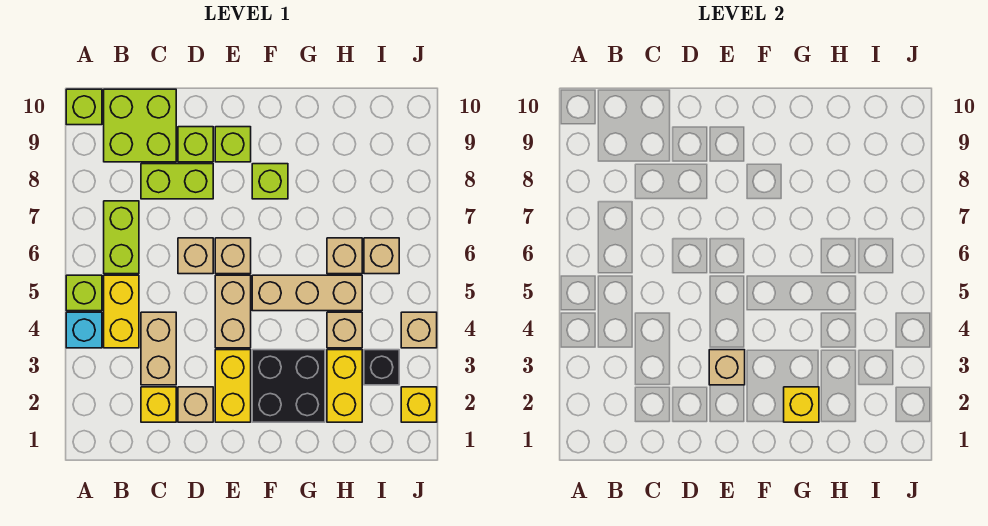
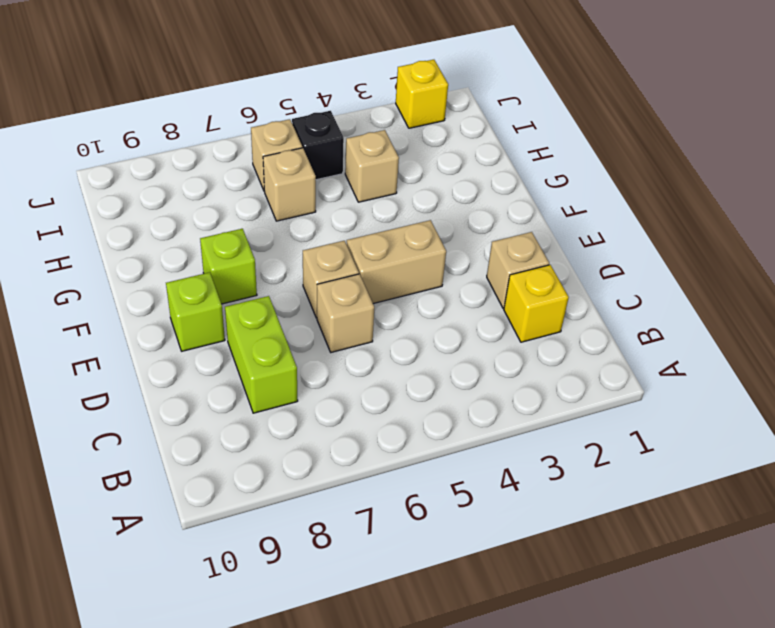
black 1x1 brick [292,111,344,180] -> black 1x1 brick moved to [364,350,399,385]
none -> cyan 1x1 brick [66,312,102,348]
none -> lime 1x1 brick [66,275,102,311]
none -> lime 1x1 brick [66,89,102,125]

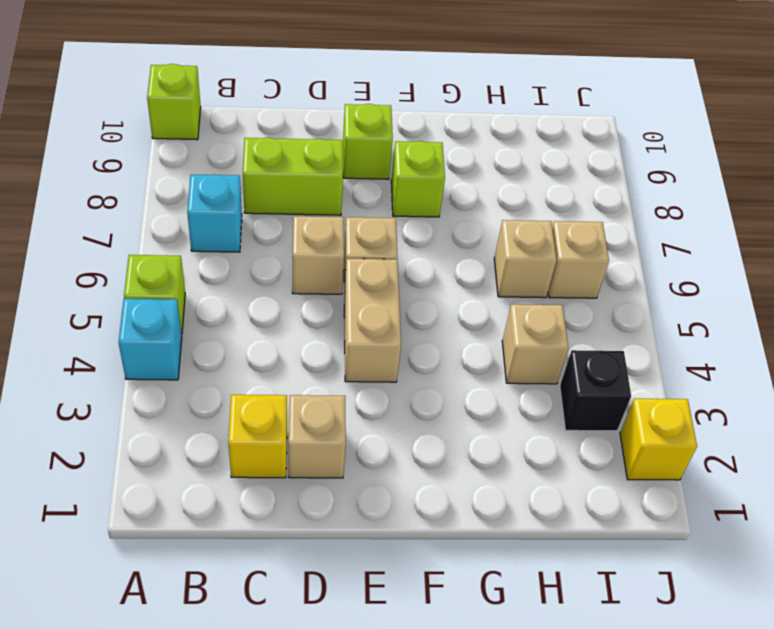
cyan 1x1 brick [187,175,242,252] -> lime 1x2 brick [104,201,139,274]
none -> yellow 1x2 brick [104,275,139,348]
none -> lime 2x2 brick [104,89,176,162]
none -> tan 1x2 brick [141,312,176,385]

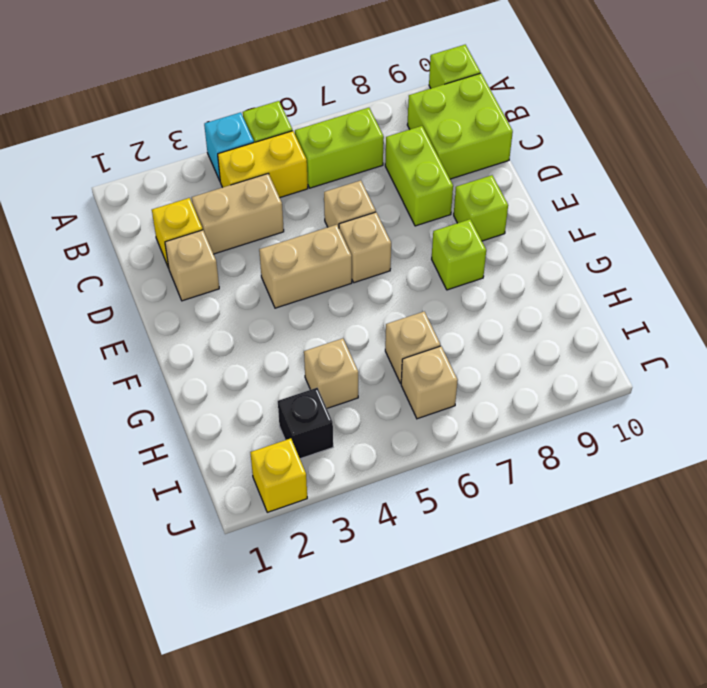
none -> lime 1x1 brick [178,127,213,162]
none -> yellow 1x2 brick [215,350,251,422]
none -> black 2x2 brick [252,350,325,422]

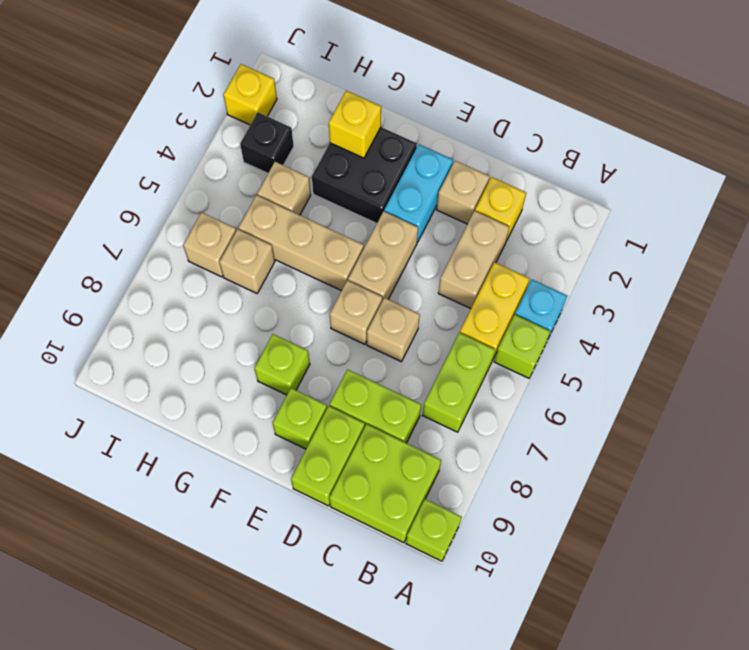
lime 1x2 brick [291,406,365,506] -> lime 1x1 brick [178,127,213,162]
cyan 1x2 brick [384,144,453,242] -> yellow 1x2 brick [215,350,251,422]
none -> yellow 1x2 brick [327,350,362,422]
none -> tan 1x1 brick [401,312,437,348]
none -> tan 1x1 brick [709,350,745,385]

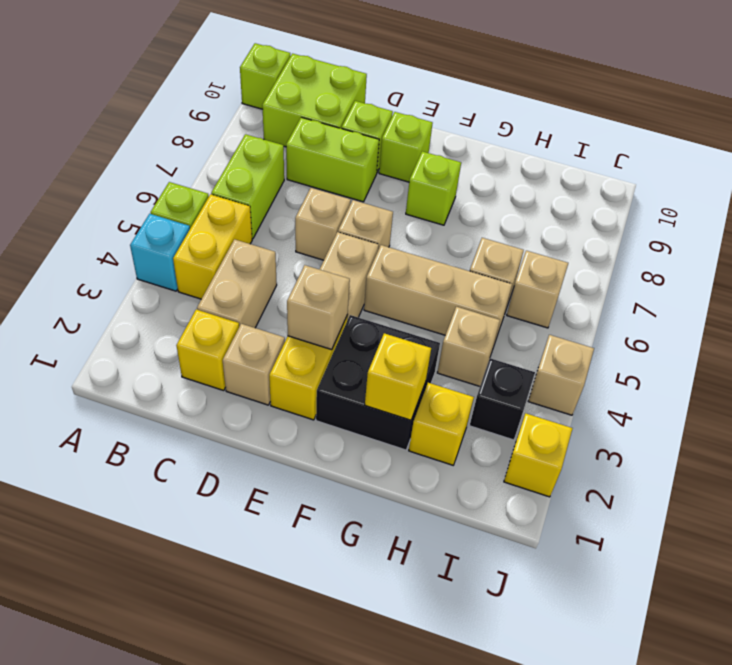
yellow 1x1 brick [409,383,474,465] -> yellow 1x2 brick [327,350,362,422]

